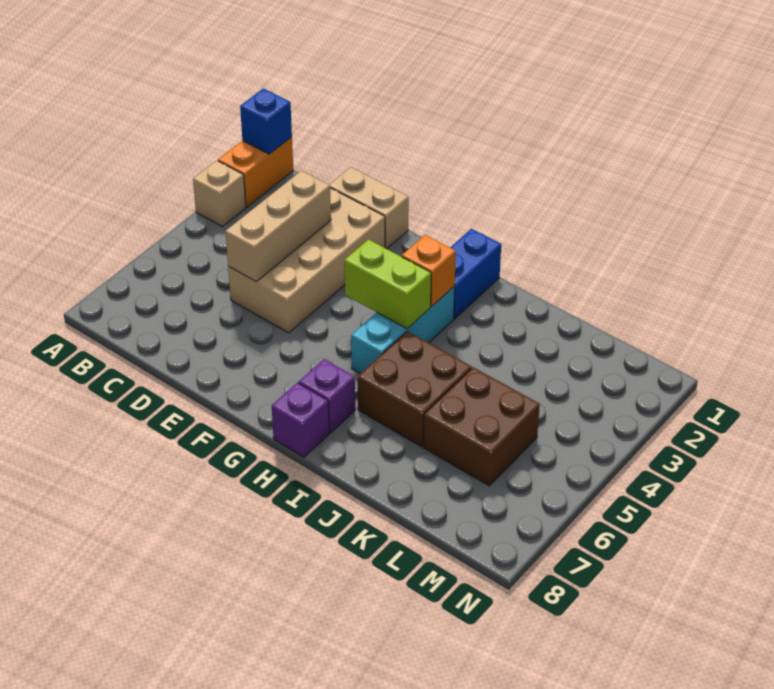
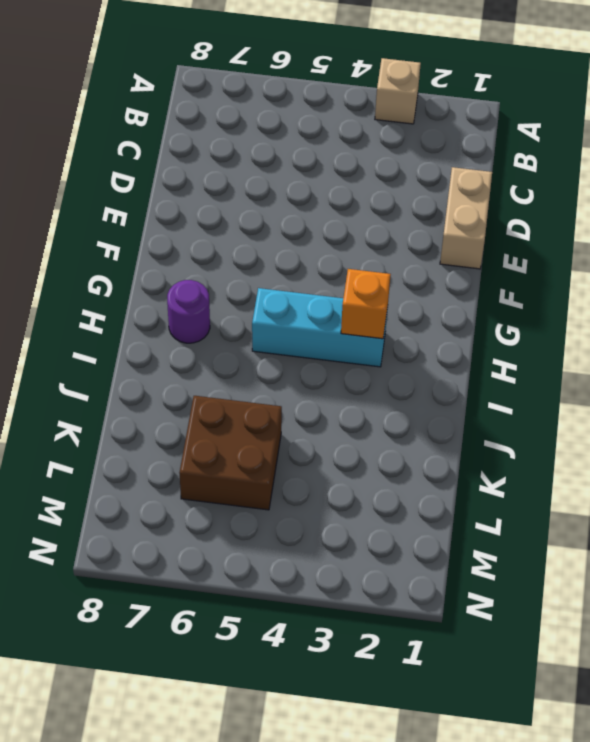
purple 1x1 round brick [167,280,210,343] -> purple 1x1 brick [299,359,355,433]
none -> orange 1x2 brick [218,137,293,207]
none -> tan 2x4 brick [228,188,385,333]
none -> blue 1x2 brick [450,229,501,319]

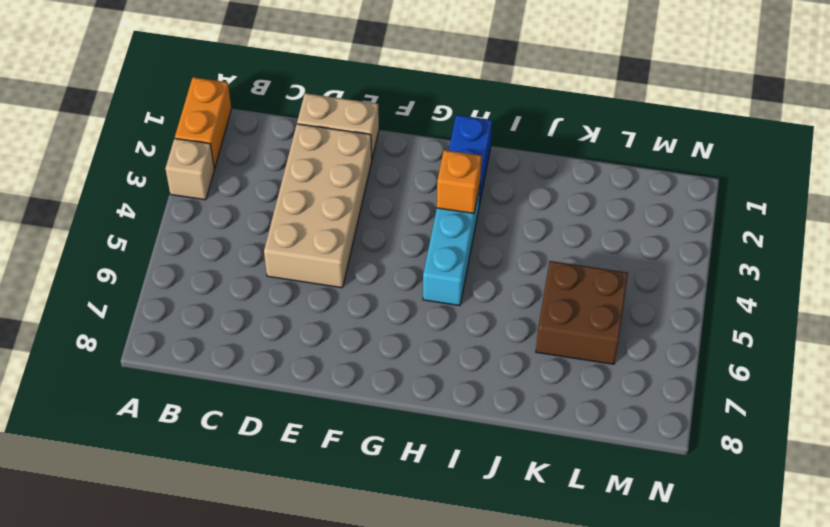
none -> purple 1x1 brick [299,359,355,433]
none -> purple 1x1 brick [272,383,329,457]
none -> brown 2x2 brick [358,331,472,447]

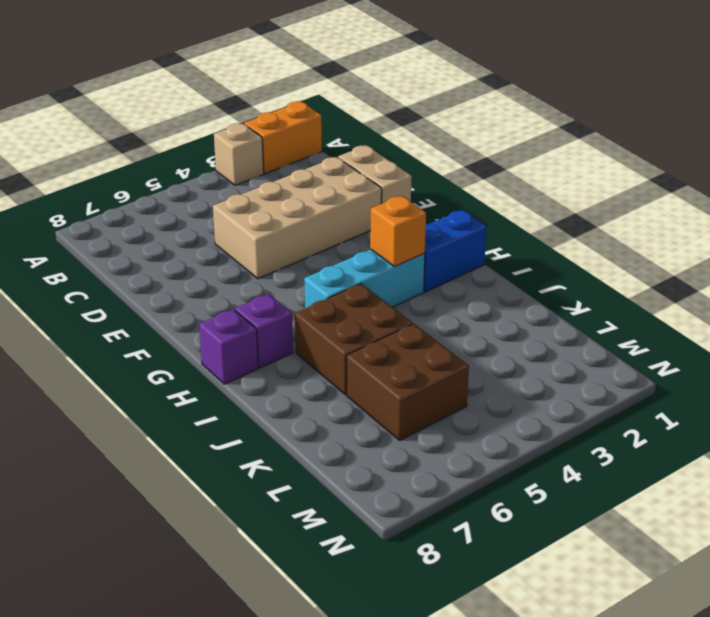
none -> blue 1x1 brick [240,89,292,154]
none -> tan 1x3 brick [225,171,331,282]
none -> lime 1x2 brick [344,240,431,329]

